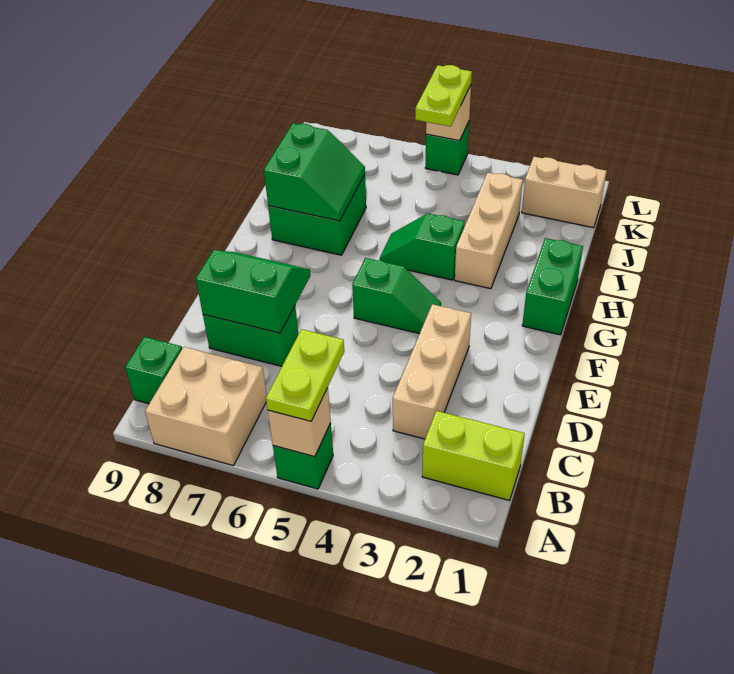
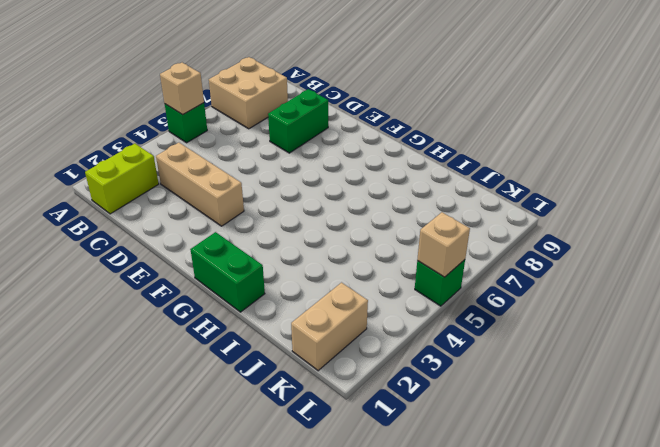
none -> green 1x1 brick [125,337,182,404]
none -> green 1x2 slope [352,258,441,334]
none -> tan 1x3 brick [455,173,523,289]

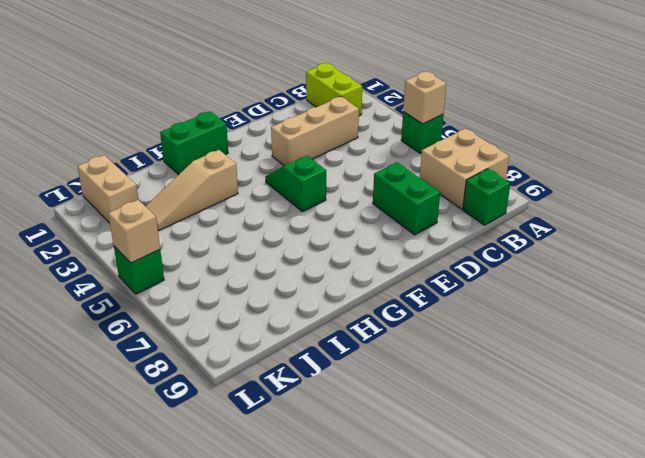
tan 1x3 slope [145,150,238,230] -> tan 1x3 brick [455,173,523,289]
none -> green 1x2 slope [380,214,465,280]
none -> green 2x2 brick [268,174,366,255]
none -> green 2x2 slope [196,250,311,333]

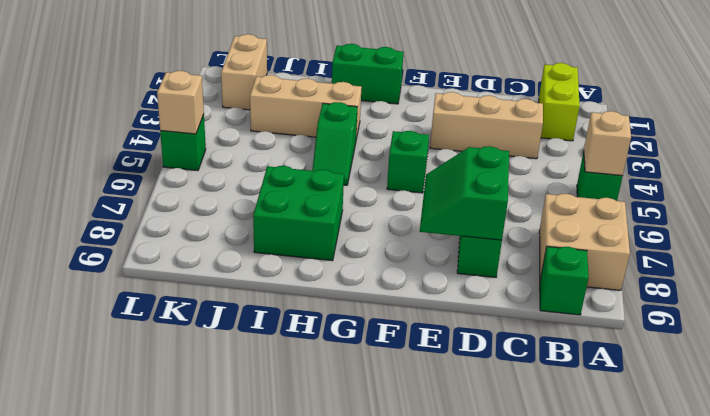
none -> green 2x2 slope [264,123,365,221]
none -> lime 1x2 plate [266,329,344,421]
none -> lime 1x2 plate [415,65,472,127]

